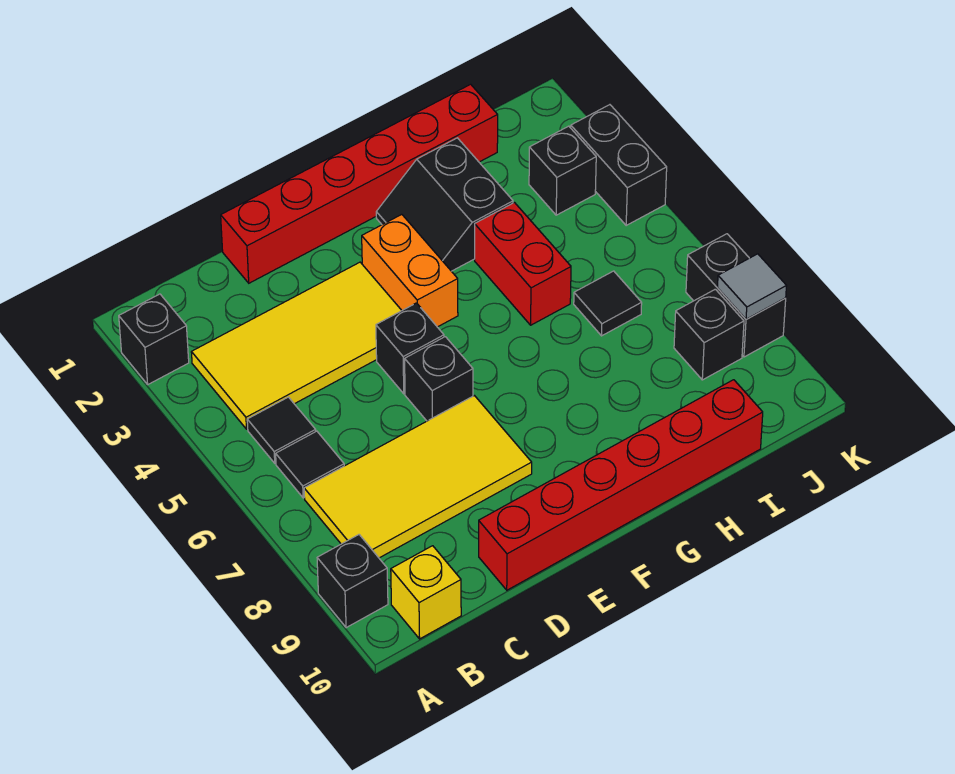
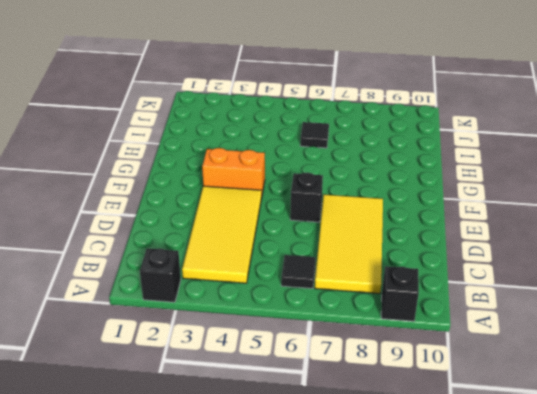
none -> black 1x1 tile [247,397,316,463]
none -> yellow 1x1 brick [391,546,461,639]
none -> red 1x6 brick [221,84,498,283]

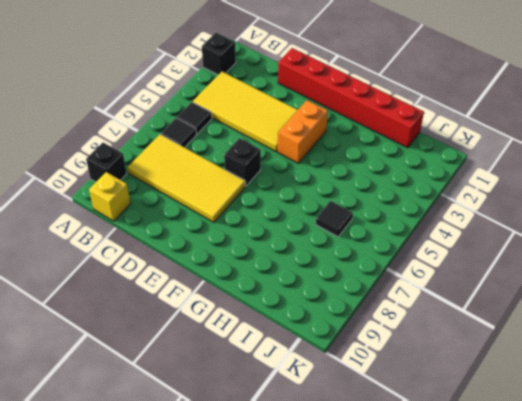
none -> red 1x6 brick [479,380,763,590]
none -> black 1x1 brick [376,303,444,394]
none -> black 2x2 slope [376,138,513,271]

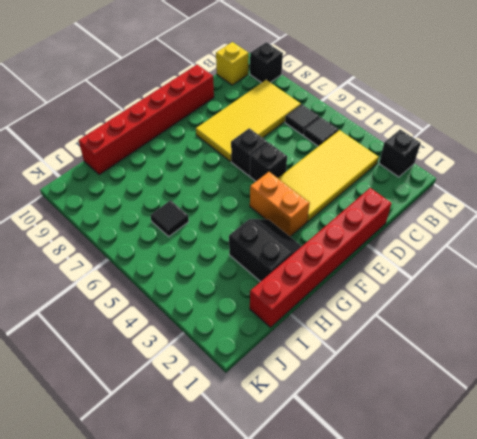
none -> red 1x2 brick [475,203,571,325]
none -> black 1x1 brick [529,126,596,215]
none -> black 1x1 brick [674,289,744,380]

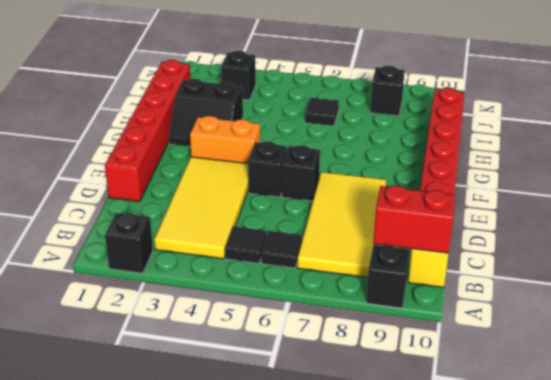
red 1x2 brick [373,186,455,253] -> red 1x2 brick moved to [475,203,571,325]
none -> black 1x2 brick [571,105,667,225]
none -> black 1x2 brick [686,234,786,357]
none -> grey 1x1 tile [717,254,786,319]

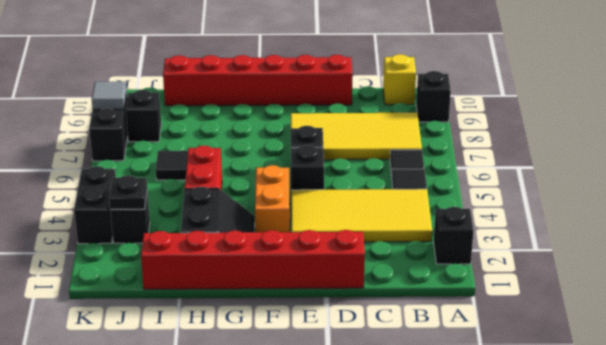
black 1x1 plate [109,175,147,209] -> none

